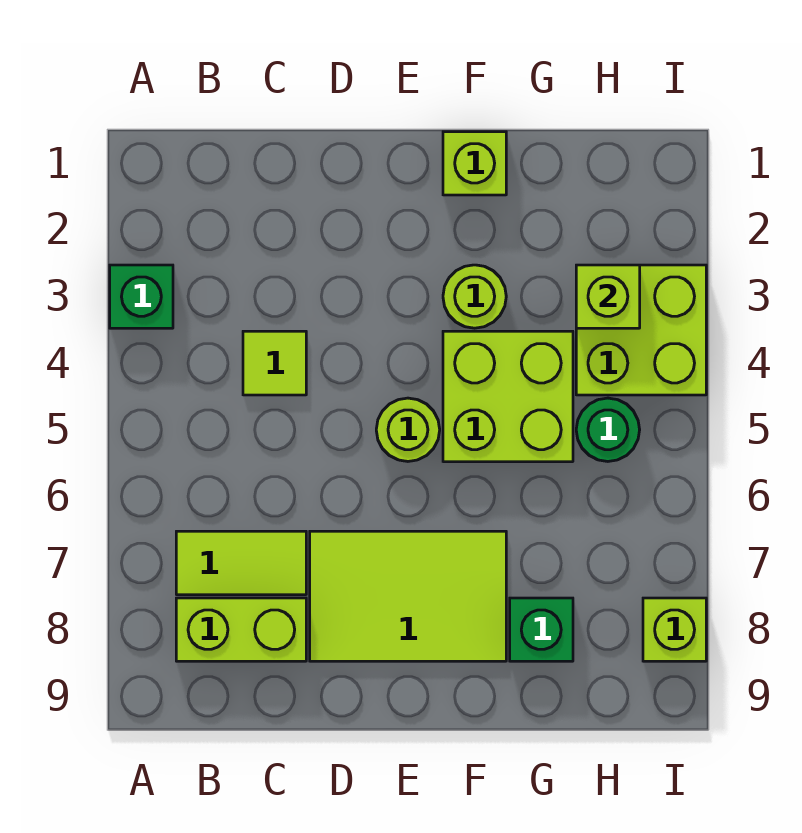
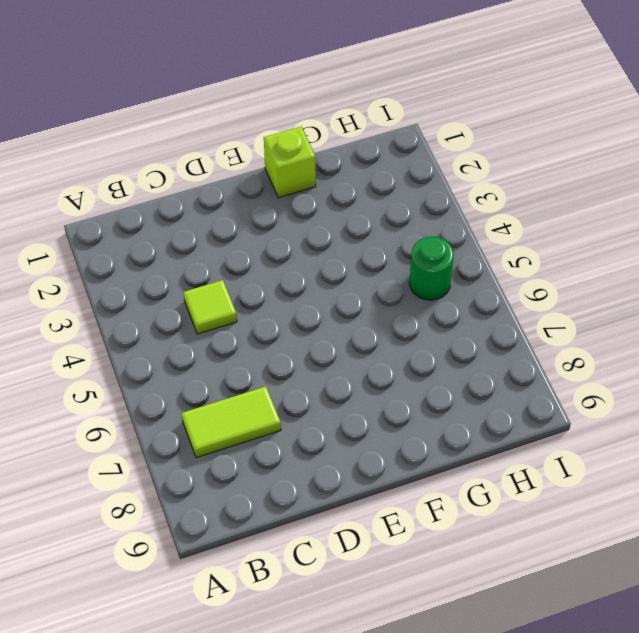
none -> green 1x1 brick [110,265,173,328]
none -> lime 1x2 brick [176,598,306,661]
none -> lime 2x3 tile [310,531,506,661]

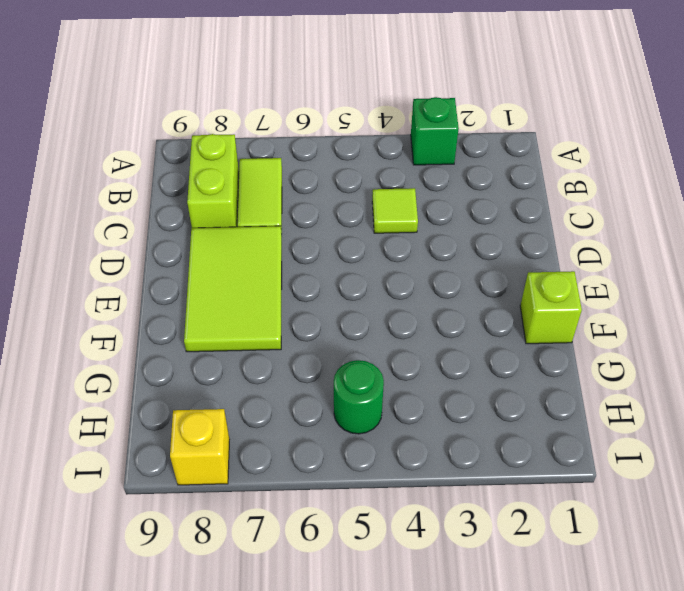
yellow 1x1 brick [170,409,230,485] -> lime 1x1 brick [643,598,706,661]
none -> lime 1x1 round brick [376,398,440,461]
none -> lime 1x1 round brick [443,265,506,328]
none -> lime 2x2 brick [443,331,573,462]

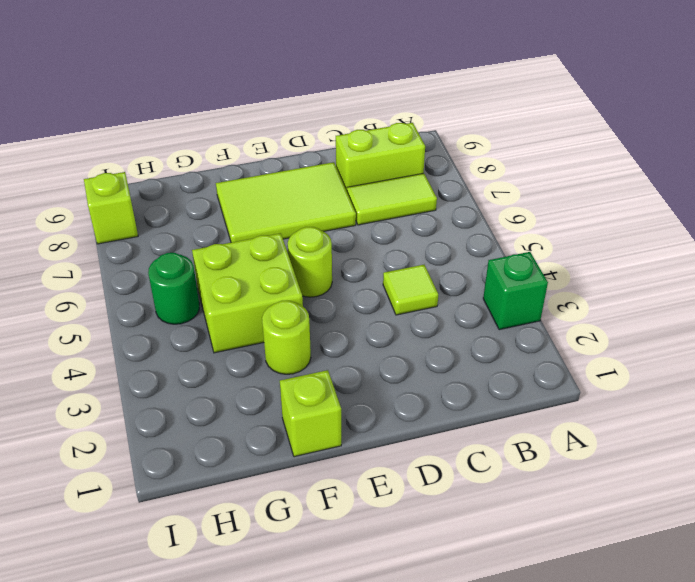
none -> green 1x1 brick [510,598,573,661]
none -> lime 2x2 brick [576,265,706,395]
none -> lime 1x1 brick [576,265,640,328]

